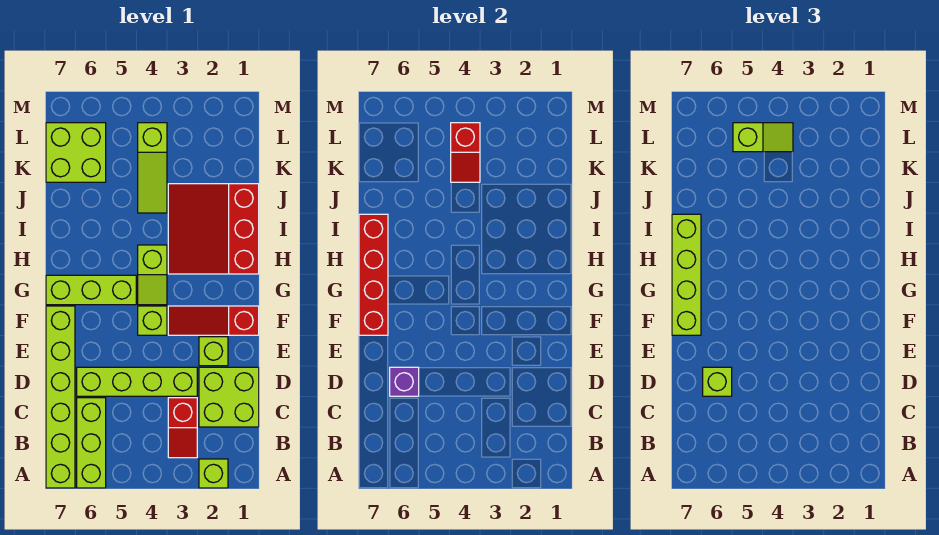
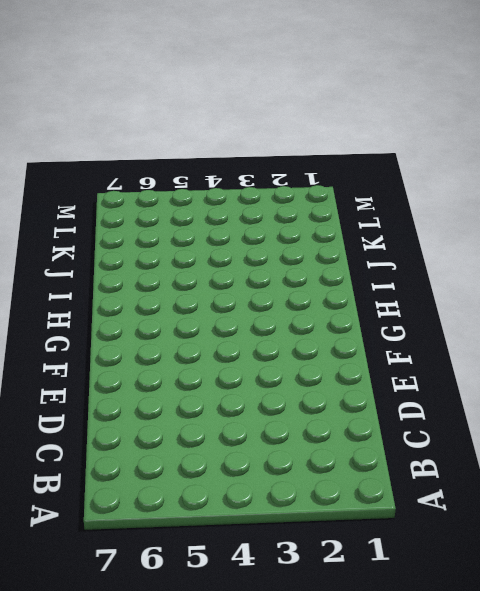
none -> lime 1x1 brick [199,459,228,488]
none -> lime 1x3 brick [77,398,106,488]
none -> lime 1x6 brick [46,306,75,488]

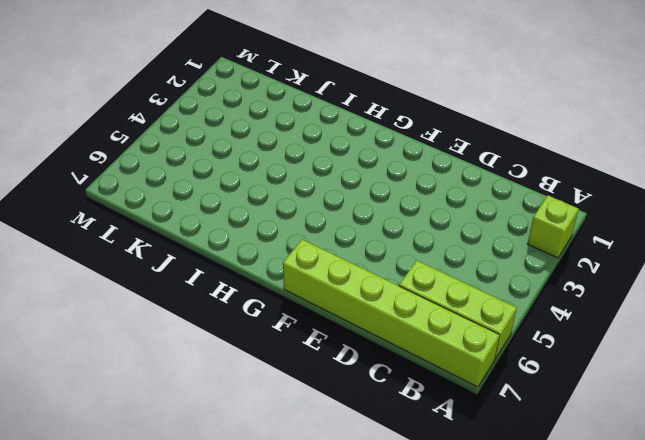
none -> red 1x2 slope [168,398,197,458]
none -> lime 2x2 brick [199,367,259,427]
none -> lime 1x4 brick [77,367,197,396]

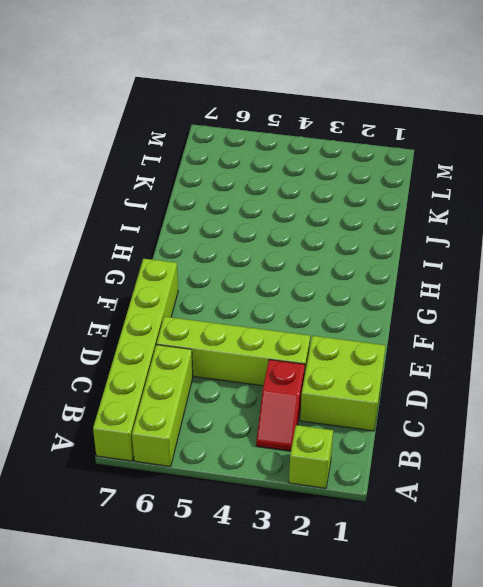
none -> lime 1x1 brick [199,337,228,366]
none -> red 1x3 slope [168,306,259,335]
none -> lime 1x1 brick [138,306,167,335]

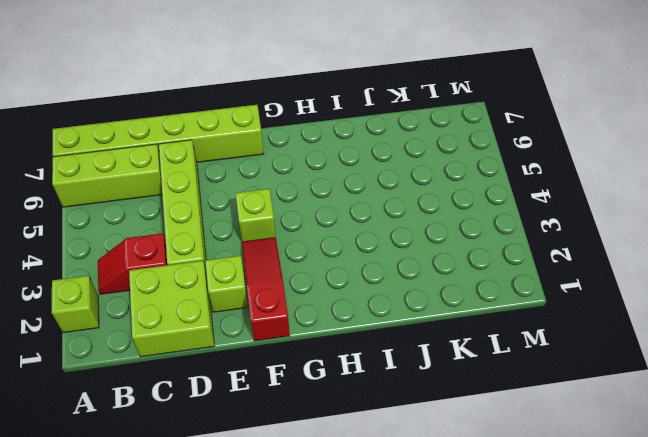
none -> lime 1x2 slope [138,245,167,305]
none -> lime 1x3 brick [46,275,136,305]
none -> red 3x3 slope [168,184,259,274]

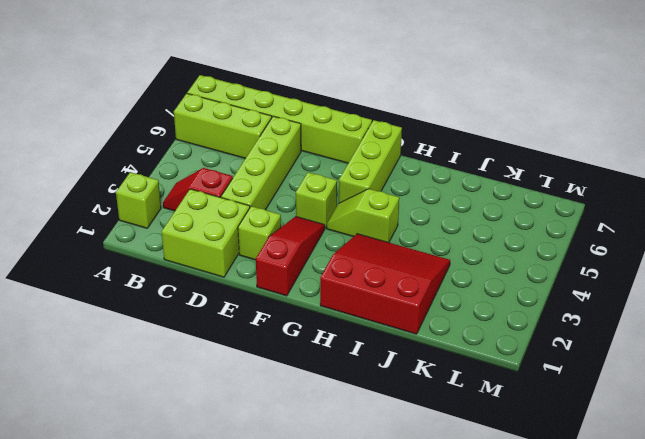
none -> lime 1x3 slope [138,123,167,213]
none -> lime 2x2 brick [46,123,106,182]
none -> purple 1x1 brick [390,367,419,396]

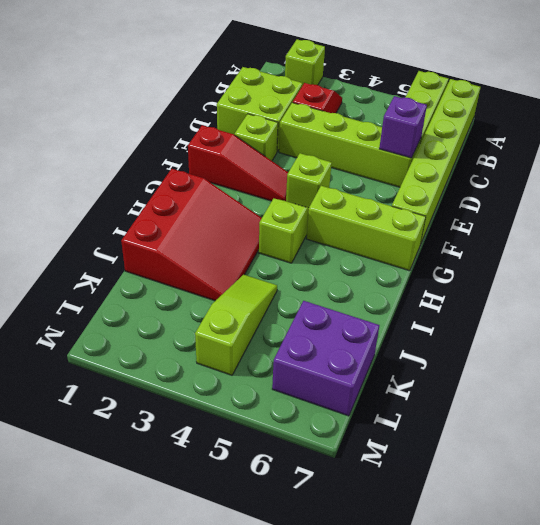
purple 2x2 brick [272,301,379,416] -> lime 2x2 brick [46,123,106,182]
none -> red 1x4 brick [359,214,388,335]
none -> red 1x2 slope [451,123,480,182]
none -> lime 1x1 brick [703,367,732,396]

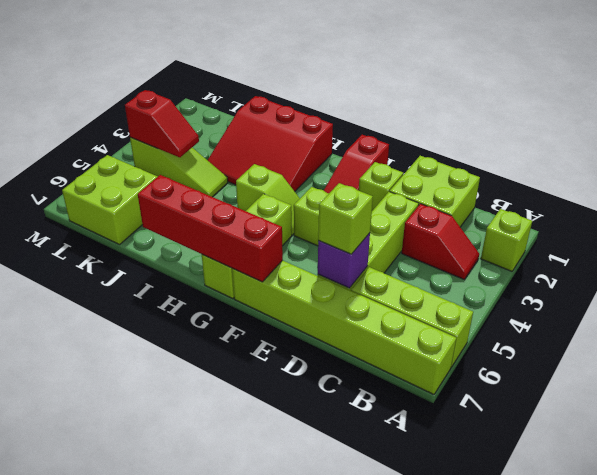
none -> lime 1x4 brick [672,214,701,335]
none -> lime 1x2 slope [733,123,793,152]

